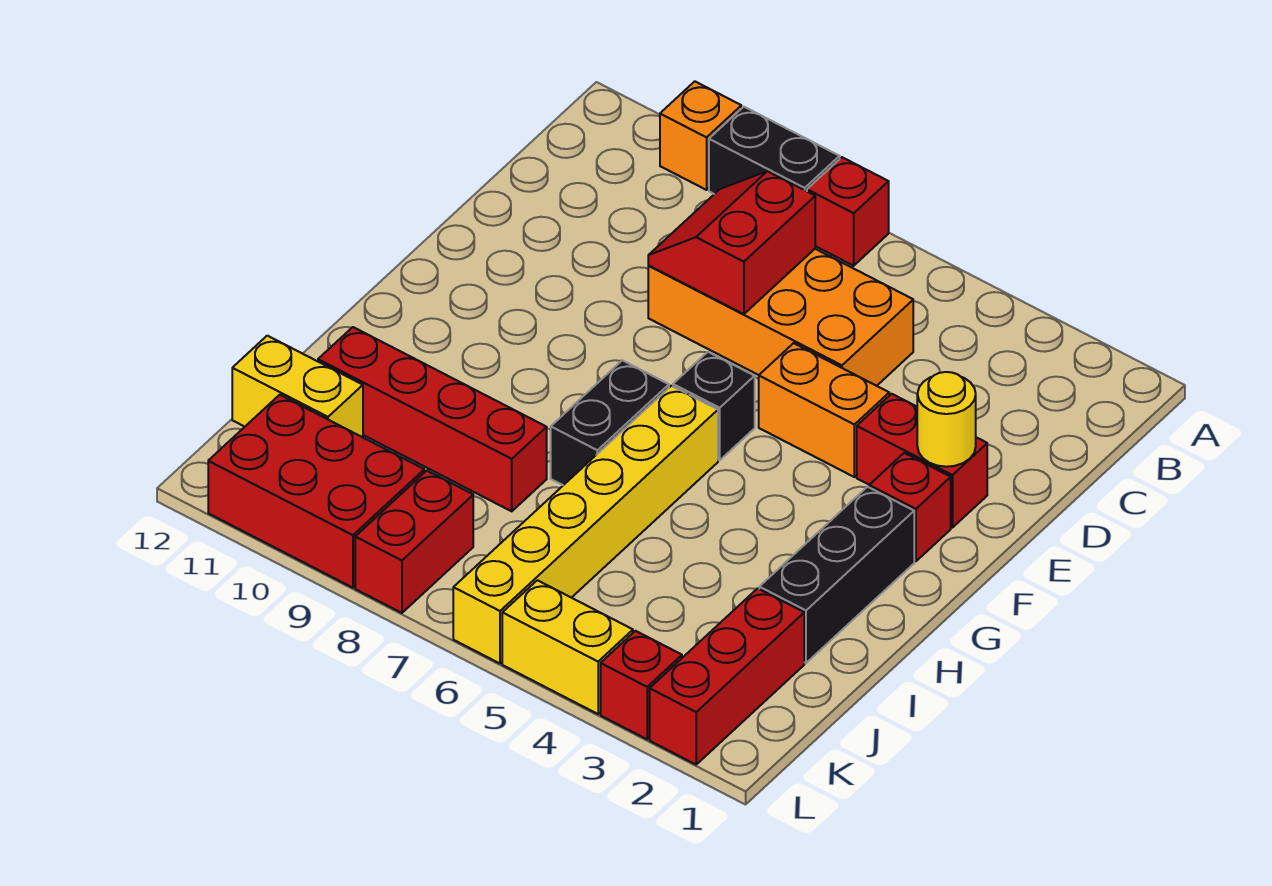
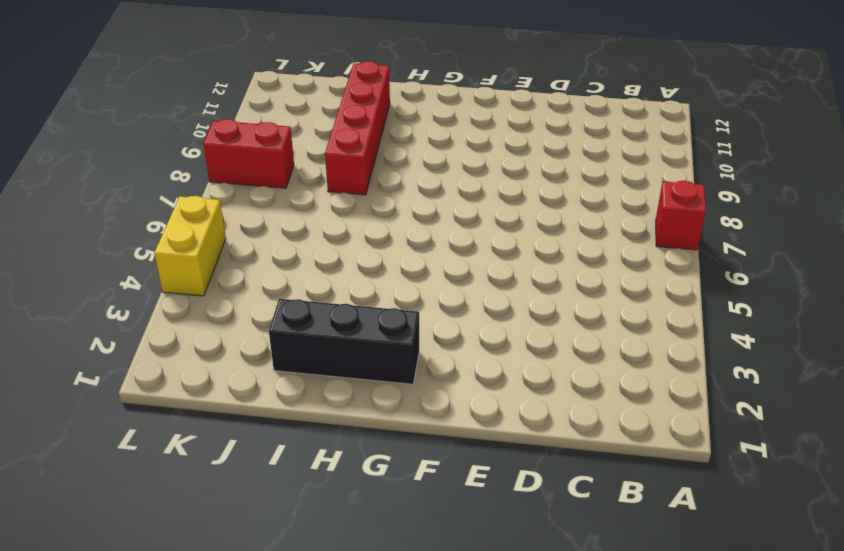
none -> black 1x2 brick [709,107,840,194]
none -> orange 1x1 brick [660,81,741,190]
none -> orange 2x4 brick [648,249,913,386]

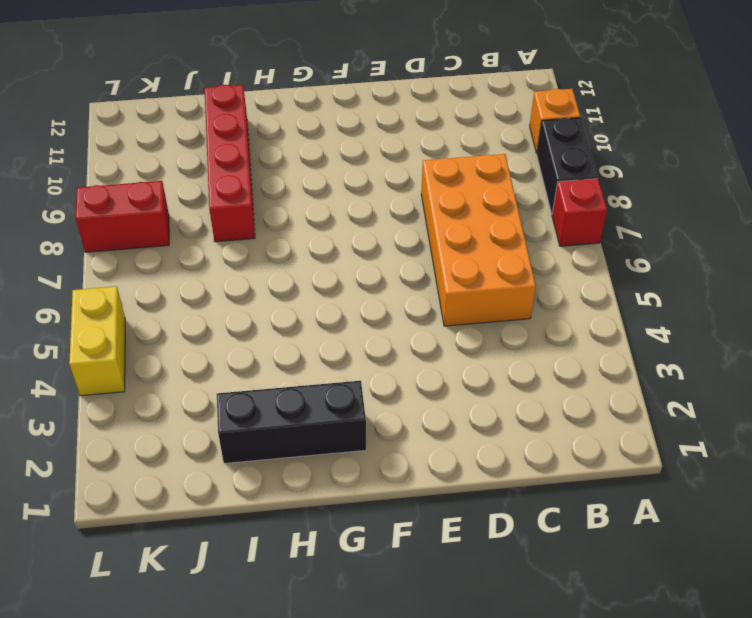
none -> red 1x2 brick [857,394,987,528]
none -> orange 1x2 brick [759,343,889,477]
none -> red 1x1 brick [869,453,951,561]

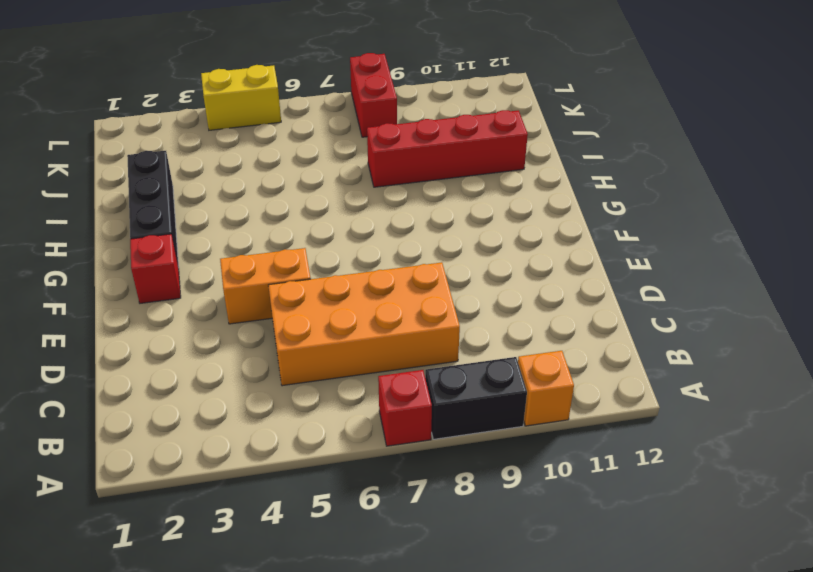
none -> red 1x2 brick [857,394,987,528]
none -> black 1x1 brick [673,352,755,460]
none -> yellow 1x6 brick [453,386,718,663]

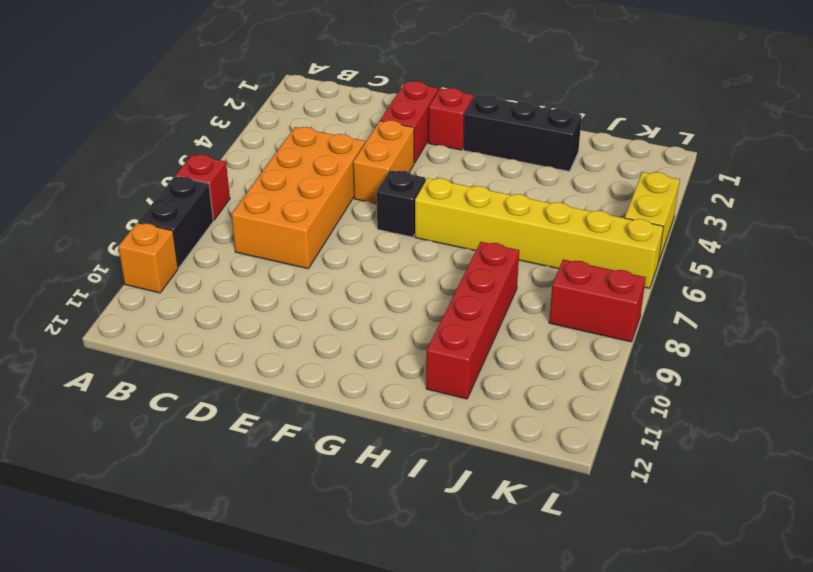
none -> black 1x2 brick [551,360,669,485]
none -> red 1x3 brick [650,588,804,764]
none -> yellow 1x2 brick [232,336,363,437]

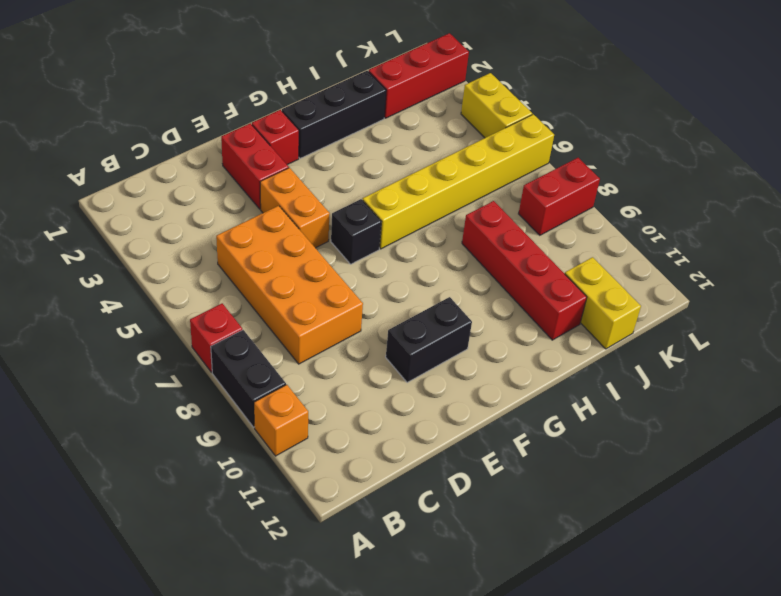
black 1x2 brick [386,297,472,382] -> black 1x2 brick moved to [551,360,669,485]
none -> red 2x3 brick [208,395,424,588]
none -> red 1x1 brick [601,631,682,739]
none -> red 2x2 slope [648,171,815,314]

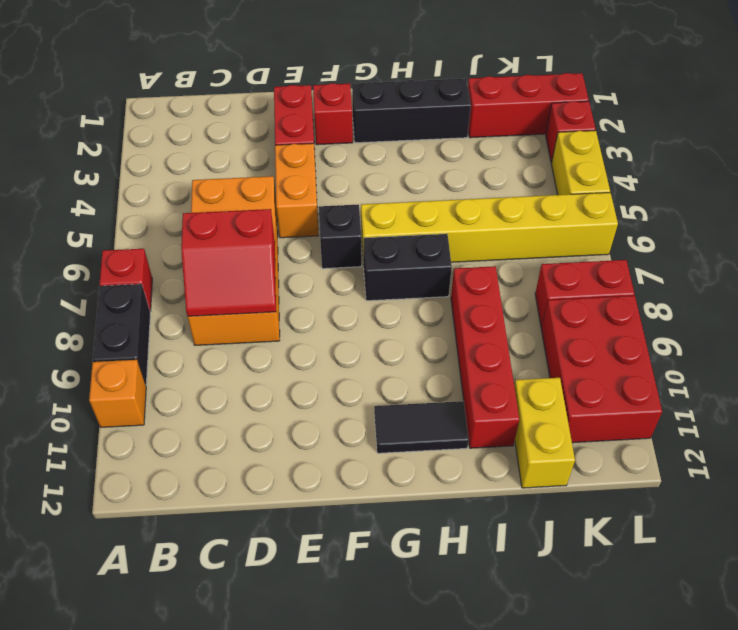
black 1x2 tile [374,401,469,453] -> none
none -> yellow 1x1 round brick [917,372,976,467]

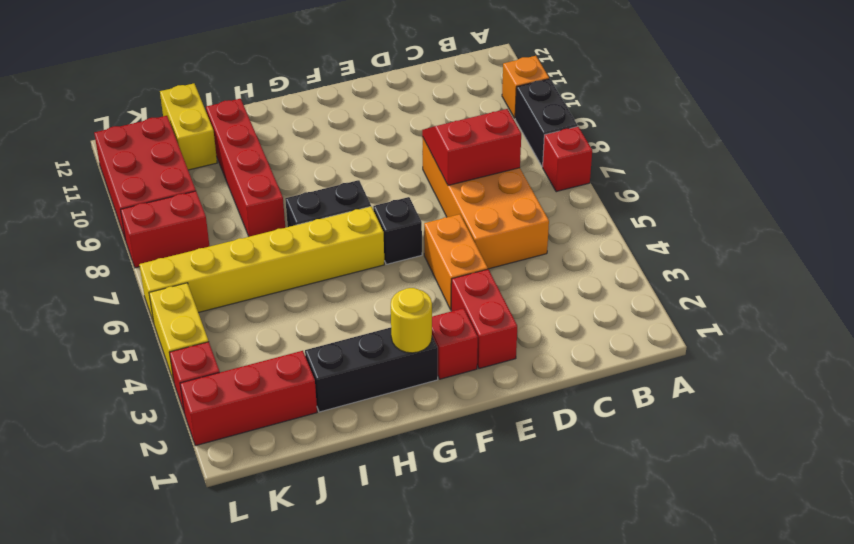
yellow 1x1 round brick [391,288,432,353] -> yellow 1x1 round brick moved to [917,372,976,467]

